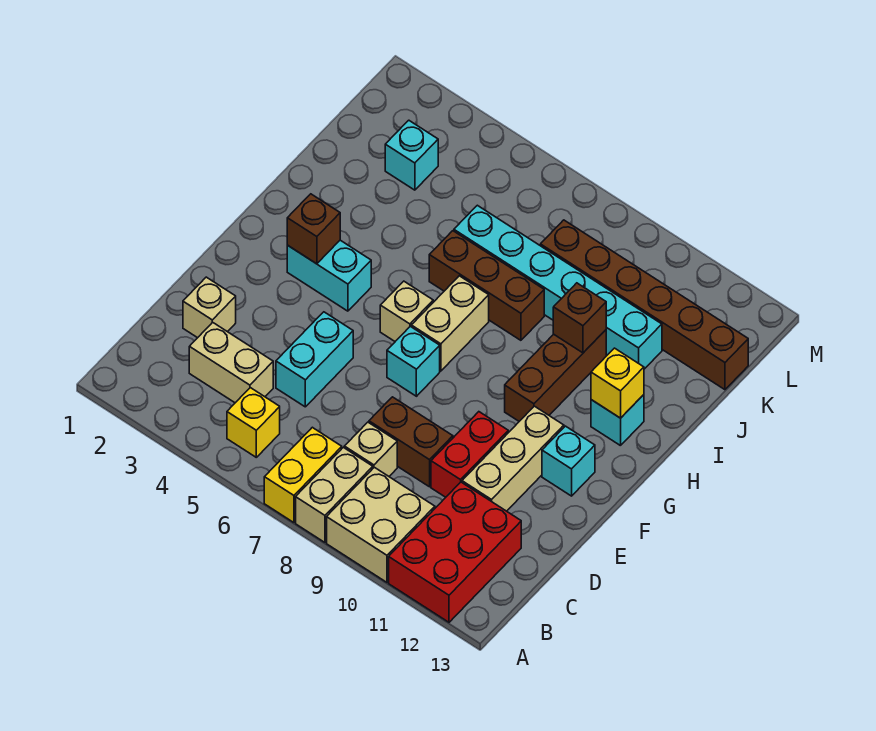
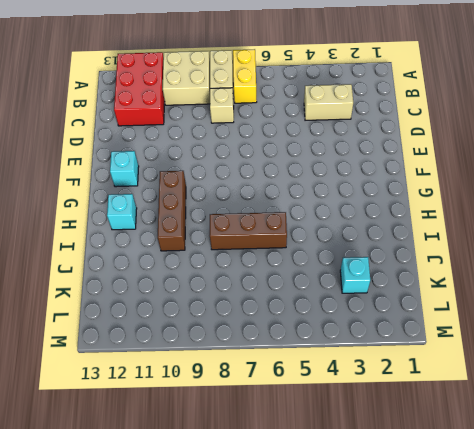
none -> yellow 1x1 brick [227,388,280,457]
none -> tan 1x1 brick [183,277,236,338]
none -> cyan 1x2 brick [276,312,353,407]

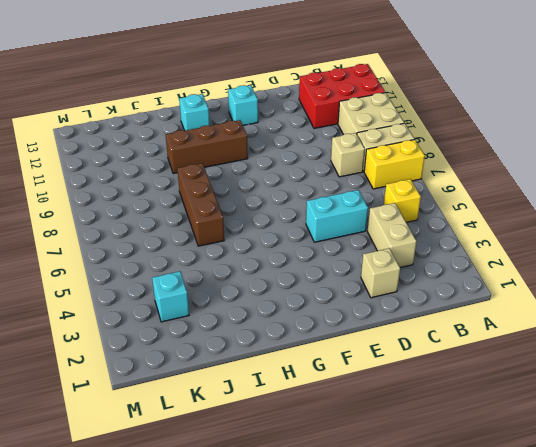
none -> brown 1x2 brick [369,397,453,487]
none -> red 1x2 brick [431,412,508,497]
none -> tan 1x3 brick [462,406,564,511]

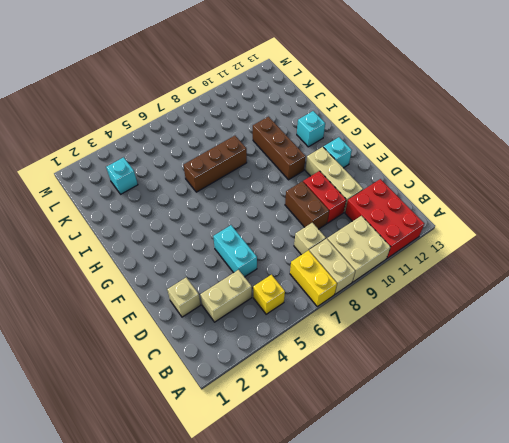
brown 1x2 brick [285,181,329,229] -> brown 1x2 brick turned to [369,397,453,487]
none -> cyan 1x1 brick [387,326,440,396]
none -> cyan 1x2 brick [287,240,371,311]
none -> tan 1x1 brick [380,281,433,341]

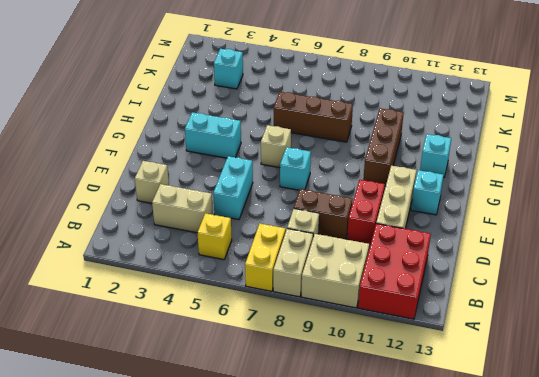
none -> tan 1x2 brick [411,276,489,371]
none -> cyan 1x6 brick [454,205,662,369]
none -> brown 1x6 brick [540,220,748,390]

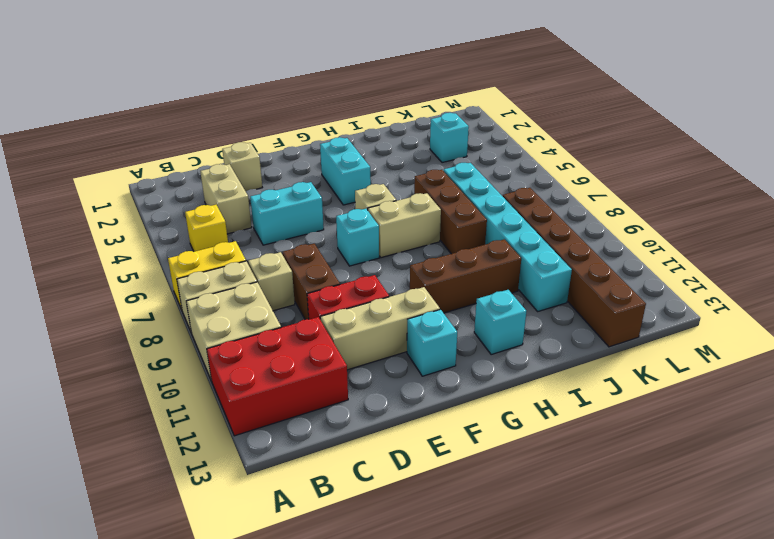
none -> brown 1x1 brick [287,194,340,264]
none -> yellow 1x1 brick [591,348,644,418]
none -> brown 1x1 brick [553,283,606,353]

